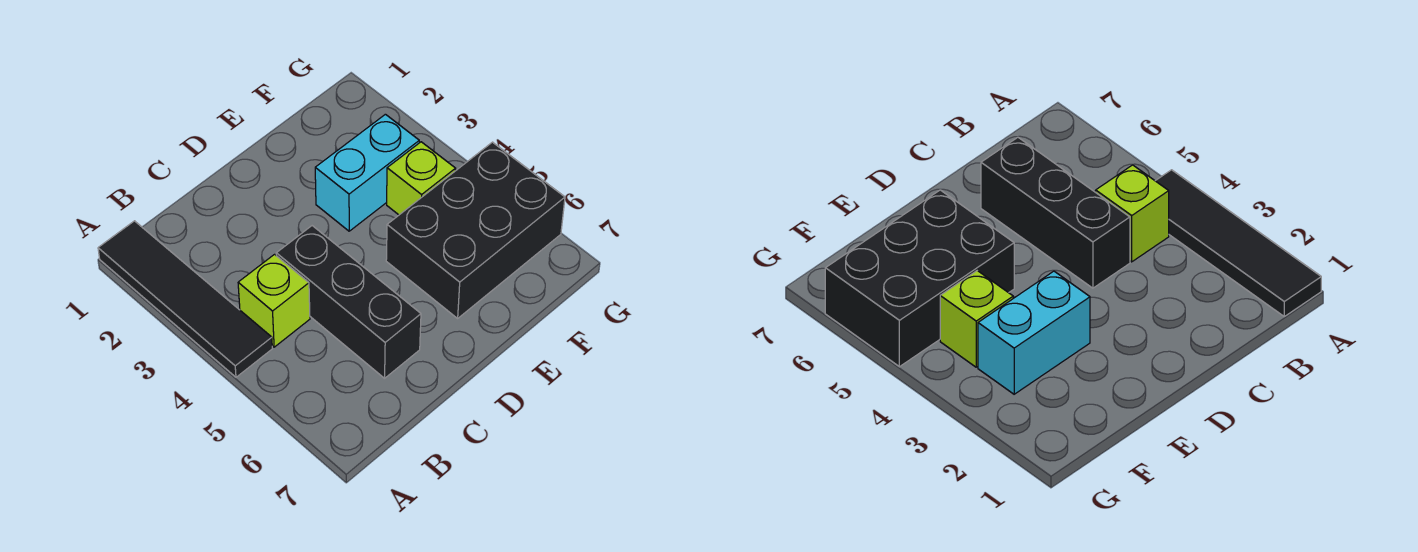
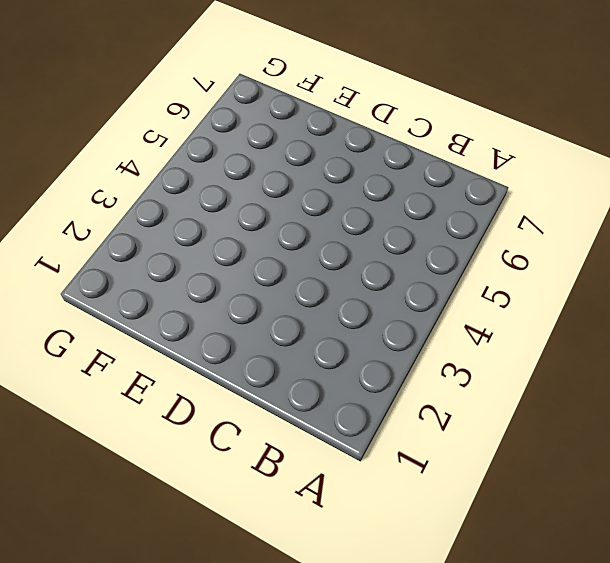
none -> black 1x4 tile [98,221,272,377]
none -> lime 1x1 brick [238,254,310,347]

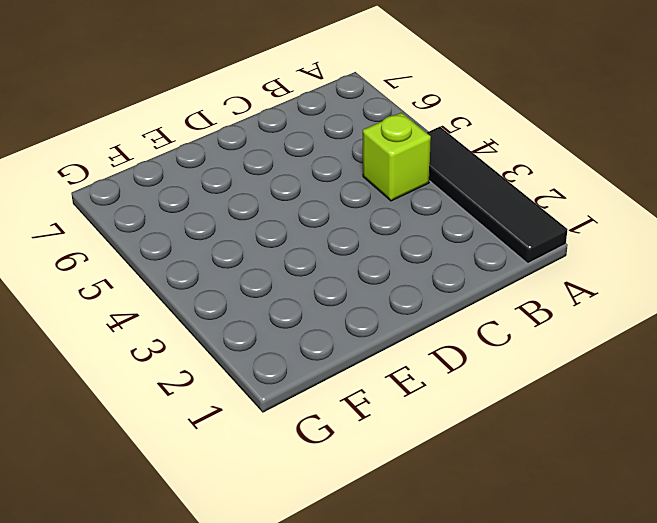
none -> black 1x3 brick [276,226,421,378]
none -> cyan 1x2 brick [315,114,419,231]

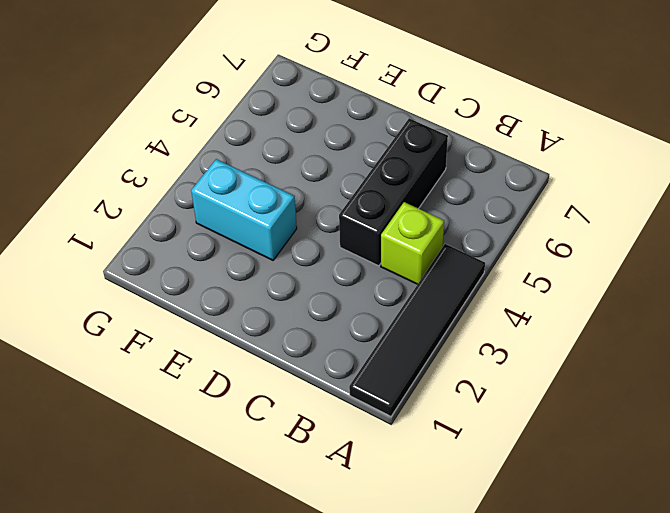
none -> black 2x3 brick [386,142,565,318]
none -> lime 1x1 brick [387,142,456,215]

